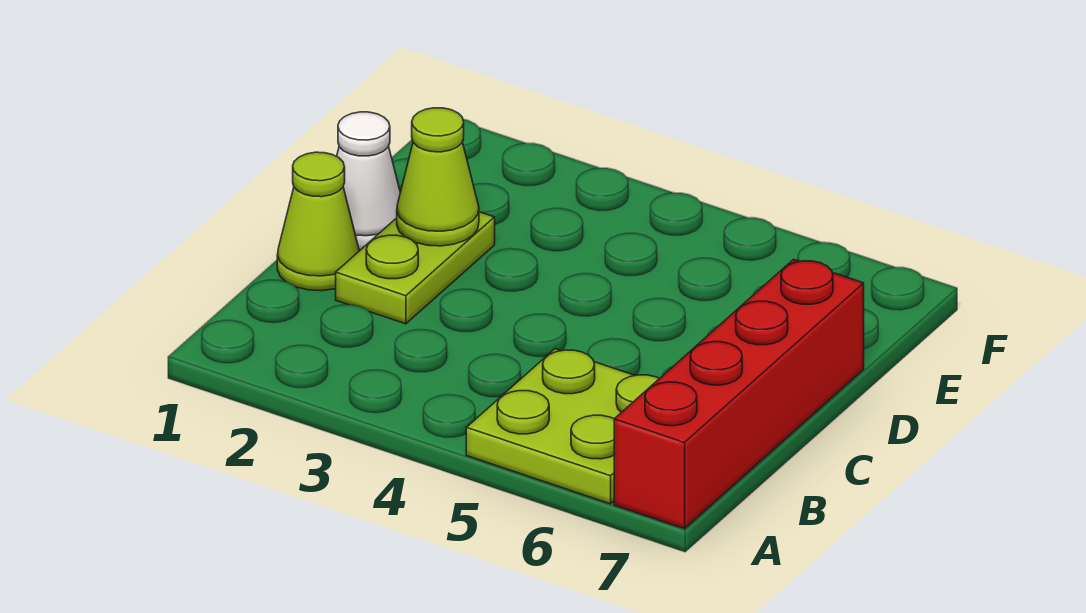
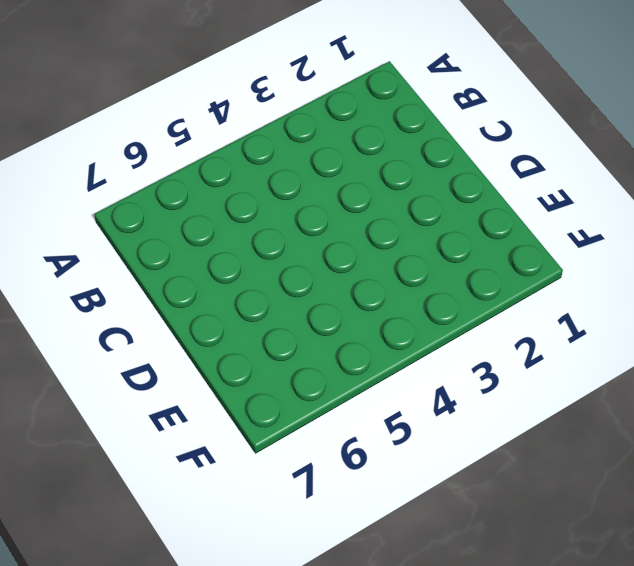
none -> lime 2x2 plate [466,349,659,504]
none -> red 1x4 brick [614,259,864,529]

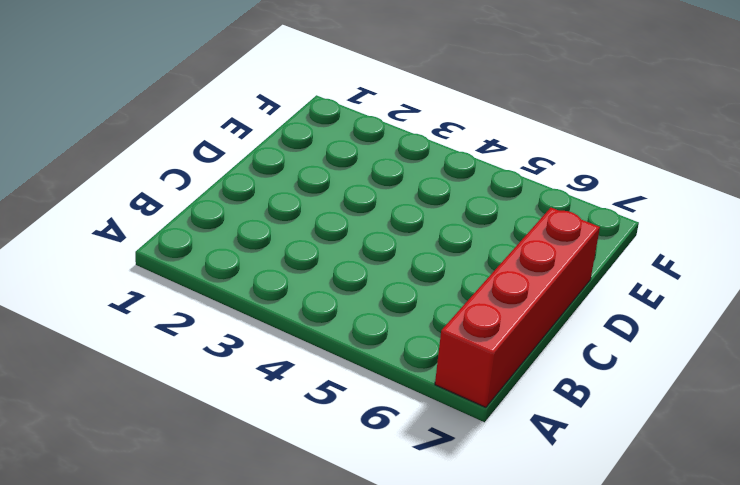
none -> lime 2x2 plate [466,349,659,504]
none -> lime 1x1 cone [277,152,359,291]

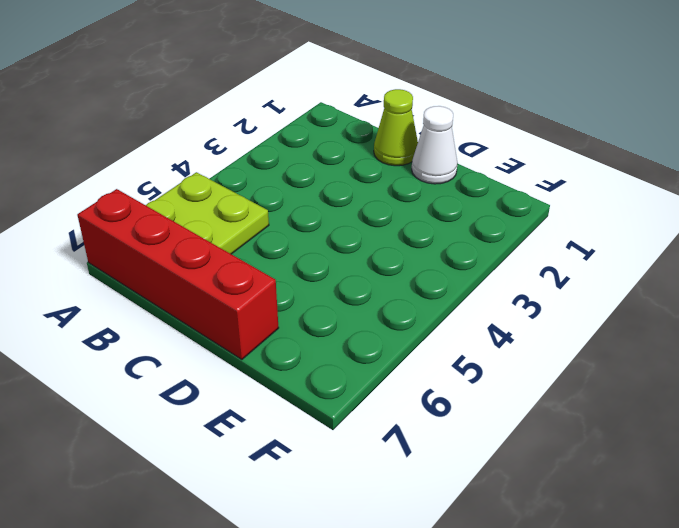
none -> lime 1x2 plate [336,212,495,324]
none -> lime 1x1 cone [397,108,479,246]

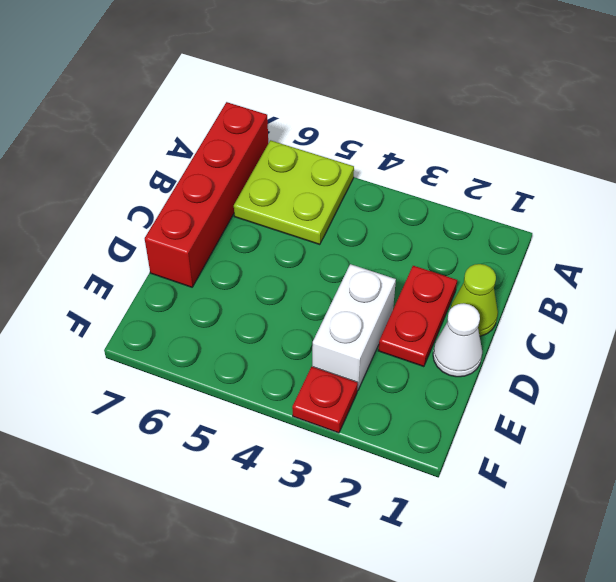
red 1x2 plate [378,266,457,367] -> lime 1x2 plate [336,212,495,324]
white 1x2 brick [312,264,396,391] -> none
red 1x1 plate [292,367,358,433] -> none
none -> lime 1x1 cone [397,108,479,246]

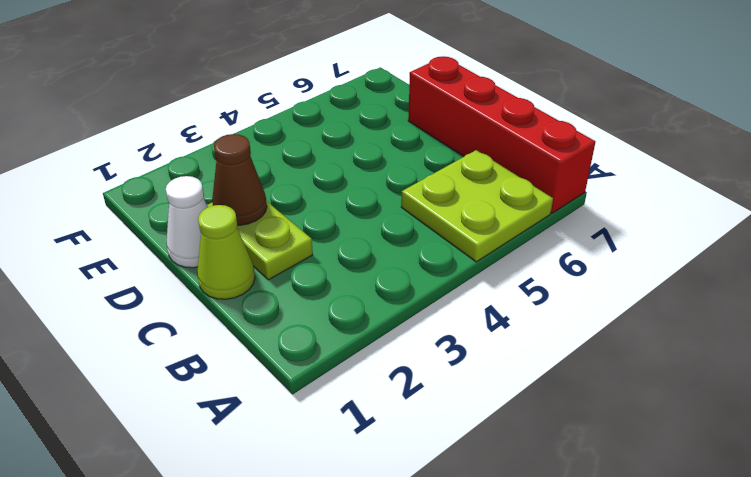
brown 1x1 cone [212,134,267,225] -> lime 1x1 cone [397,108,479,246]

